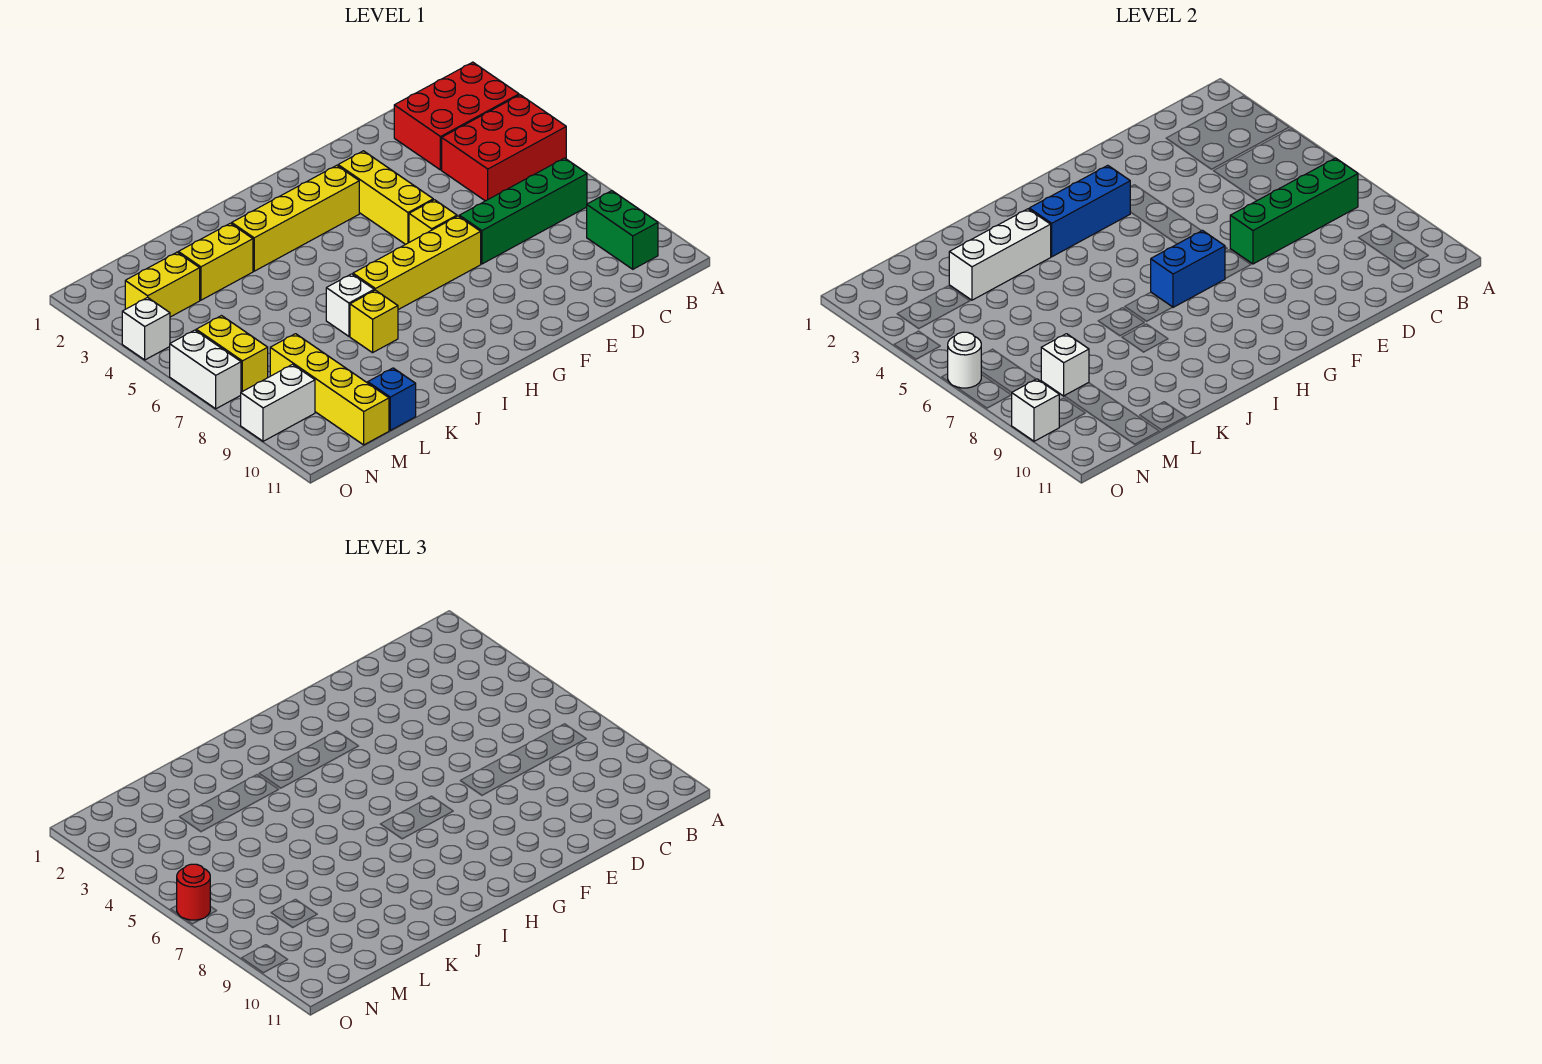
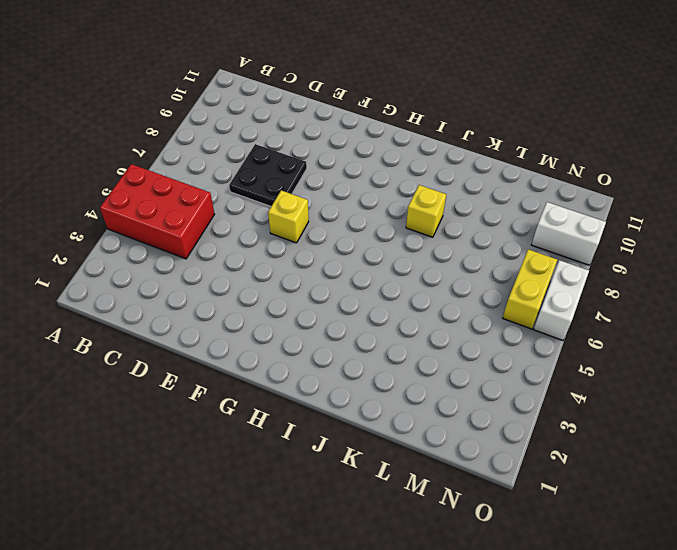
black 2x2 plate [229,144,307,206] -> green 1x4 brick [459,158,587,264]
none -> red 2x3 brick [394,62,519,170]
none -> green 1x2 brick [587,191,658,269]
none -> yellow 1x3 brick [338,151,433,244]

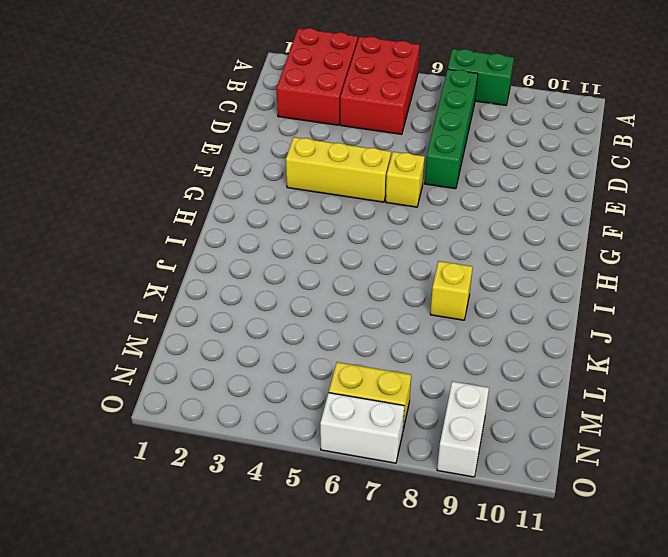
green 1x2 brick [448,49,514,105] -> green 1x2 brick moved to [587,191,658,269]
none -> yellow 1x4 brick [353,216,481,310]
none -> yellow 1x4 brick [232,165,359,271]
none -> white 1x1 brick [326,274,374,336]

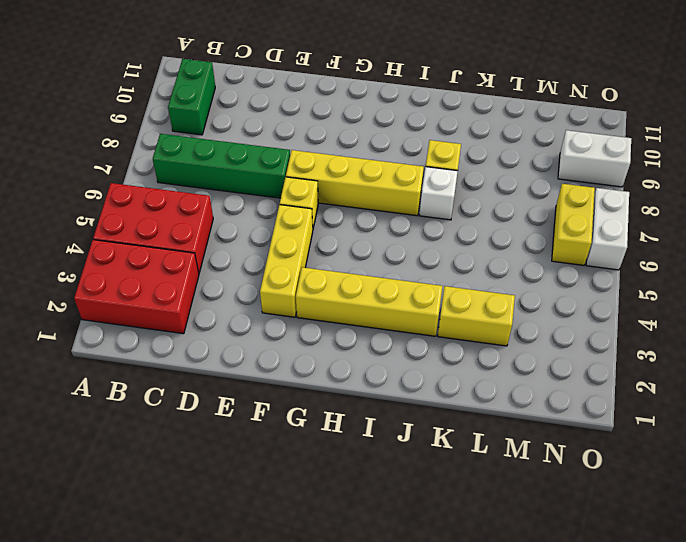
none -> blue 1x1 brick [368,368,416,430]
none -> yellow 1x2 brick [125,252,200,317]
none -> yellow 1x4 brick [270,334,389,445]

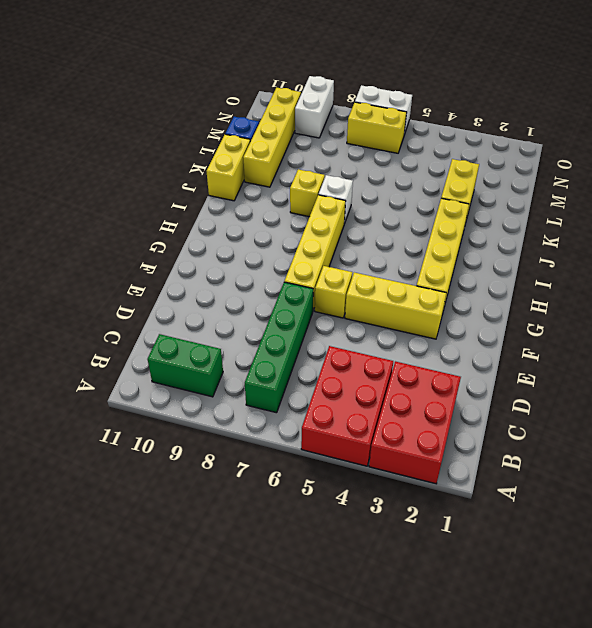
yellow 1x2 brick [206,134,250,201] -> yellow 1x2 brick moved to [125,252,200,317]
yellow 1x4 brick [243,88,301,187] -> yellow 1x4 brick turned to [270,334,389,445]
none -> white 1x1 brick [122,297,170,360]
none -> green 1x4 brick [1230,158,1358,264]
none -> blue 1x3 brick [1029,165,1130,257]

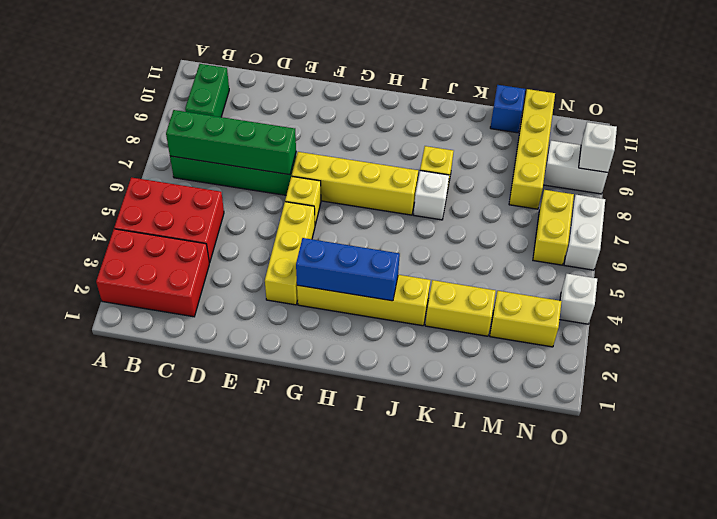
none -> blue 1x2 brick [1151,231,1225,307]
none -> white 1x3 brick [949,209,1051,300]
none -> white 1x1 brick [1041,334,1089,396]

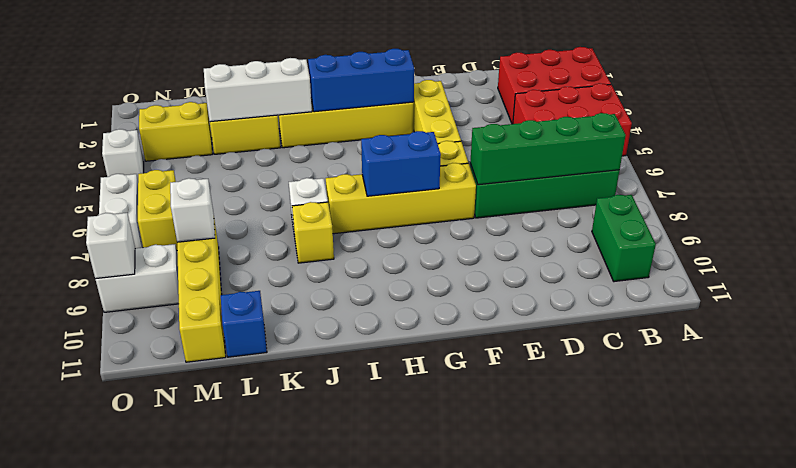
none -> white 1x1 round brick [948,332,981,388]
none -> red 1x1 round brick [177,864,210,920]

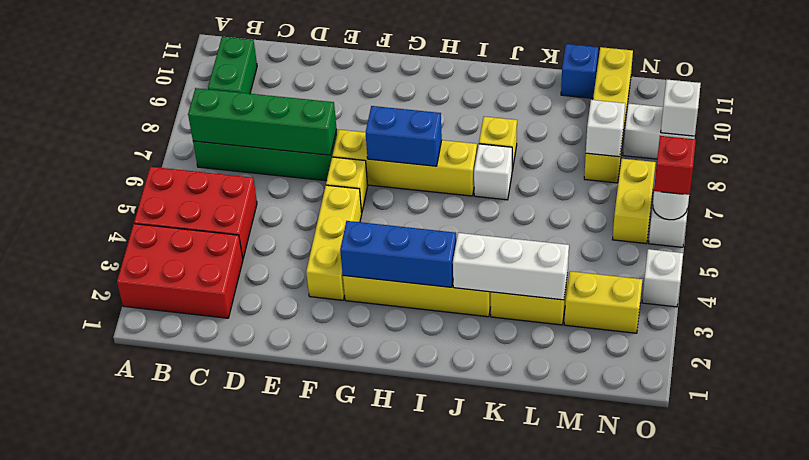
red 1x1 brick [654,136,696,195] -> red 1x1 round brick [177,864,210,920]

